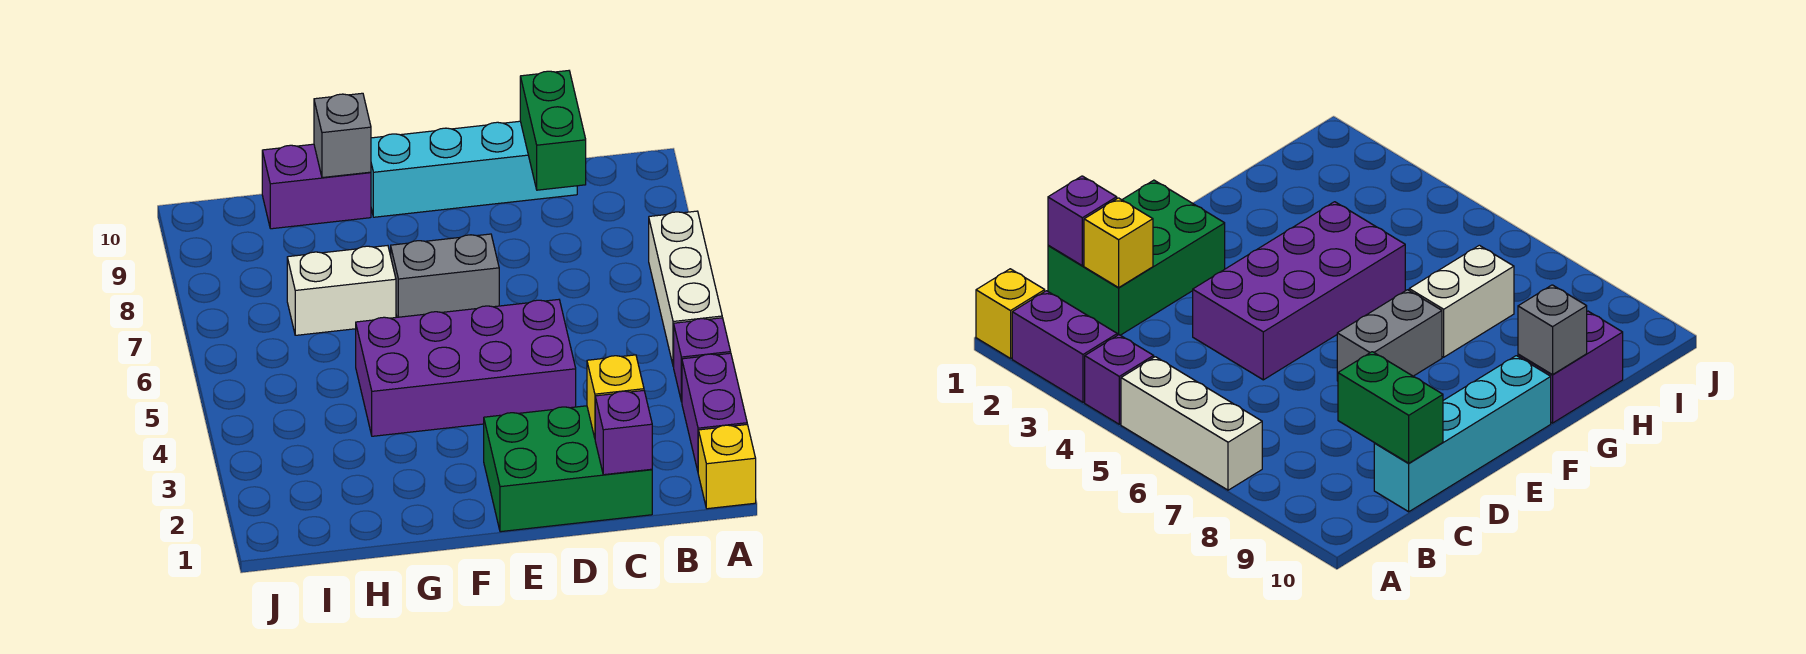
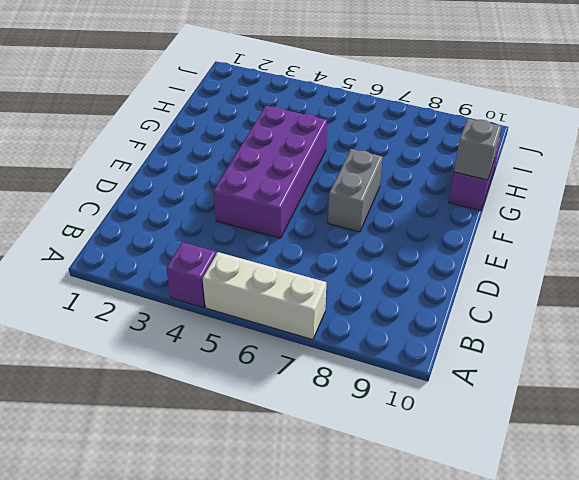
none -> yellow 1x1 brick [698,424,756,509]
none -> purple 1x2 brick [682,353,747,471]
none -> green 2x3 brick [484,406,652,532]

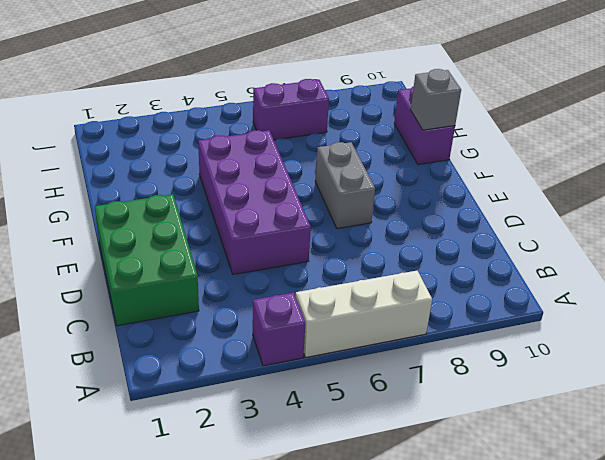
purple 1x2 brick [253,79,329,140] -> purple 1x2 brick moved to [682,353,747,471]
none -> yellow 1x1 brick [698,424,756,509]
none -> cyan 1x4 brick [371,121,577,217]
none -> white 1x2 brick [287,246,396,335]

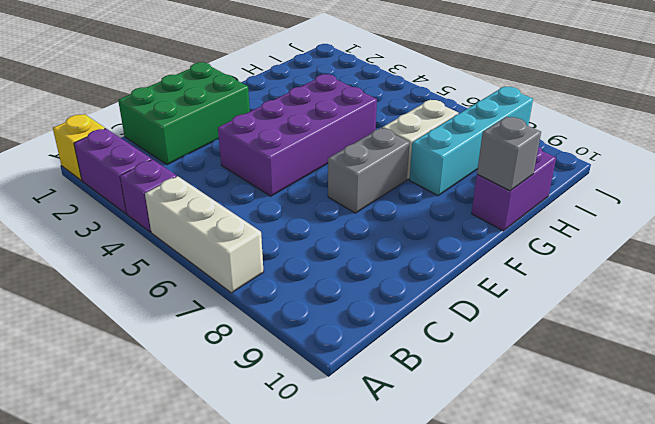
cyan 1x4 brick [409,87,533,196] -> cyan 1x4 brick moved to [371,121,577,217]
none -> purple 1x1 brick [595,391,652,475]
none -> yellow 1x1 brick [587,355,644,438]
none -> green 1x2 brick [520,71,586,190]

